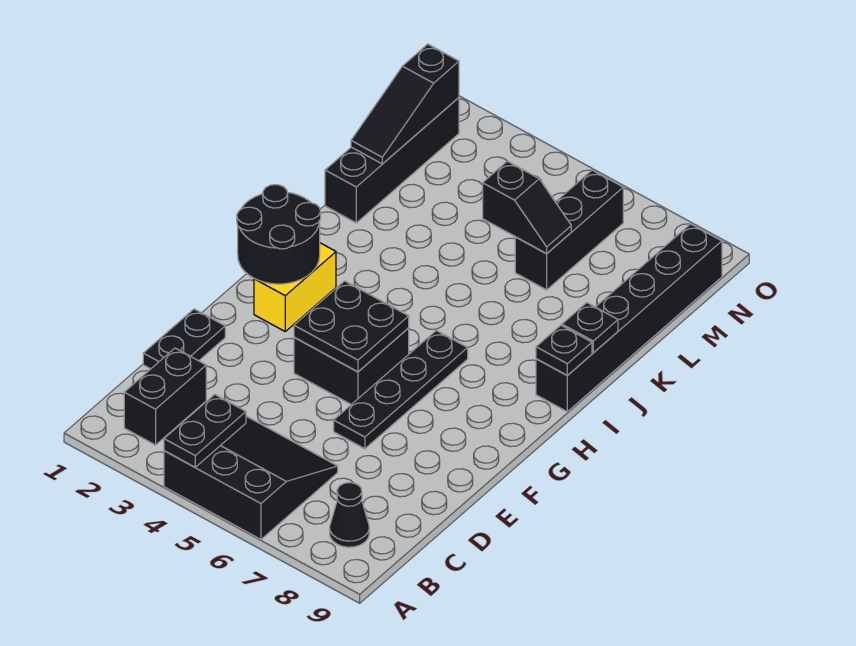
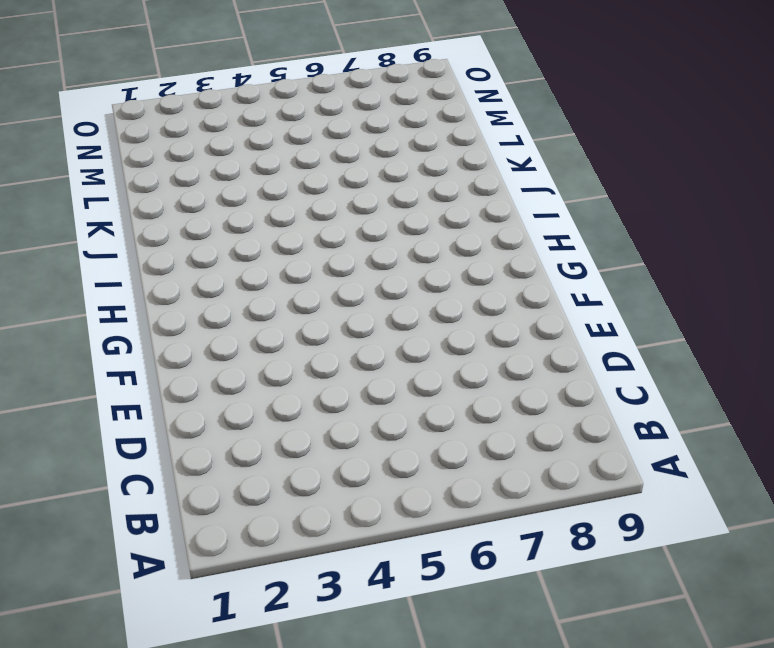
none -> black 3x3 slope [164,416,338,539]
none -> black 1x2 brick [124,348,206,445]
none -> black 1x1 cone [330,483,369,547]

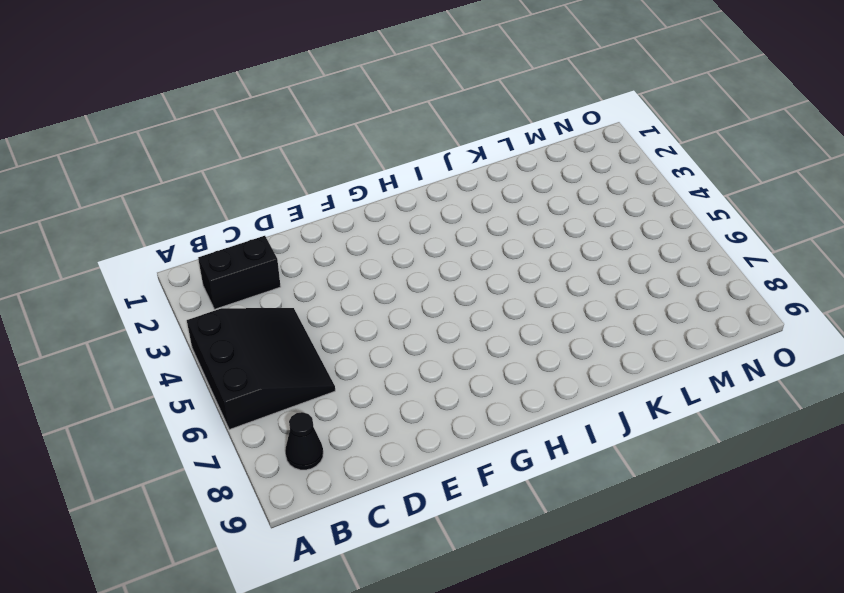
none -> black 1x2 plate [143,309,225,369]
none -> black 1x4 plate [334,331,468,449]
none -> black 2x2 brick [294,328,409,404]

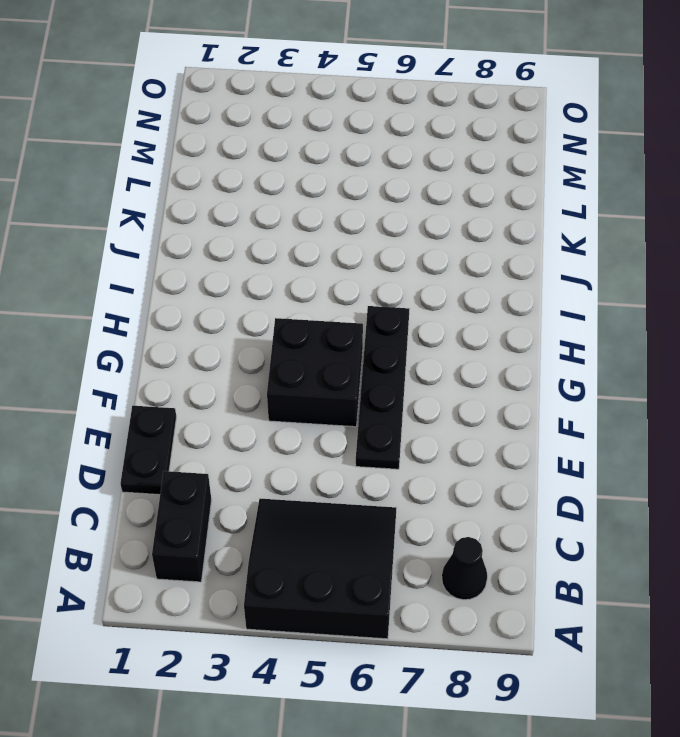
none -> yellow 1x2 brick [254,243,336,331]
none -> black 1x6 brick [536,224,722,412]
none -> black 1x4 brick [325,98,459,223]

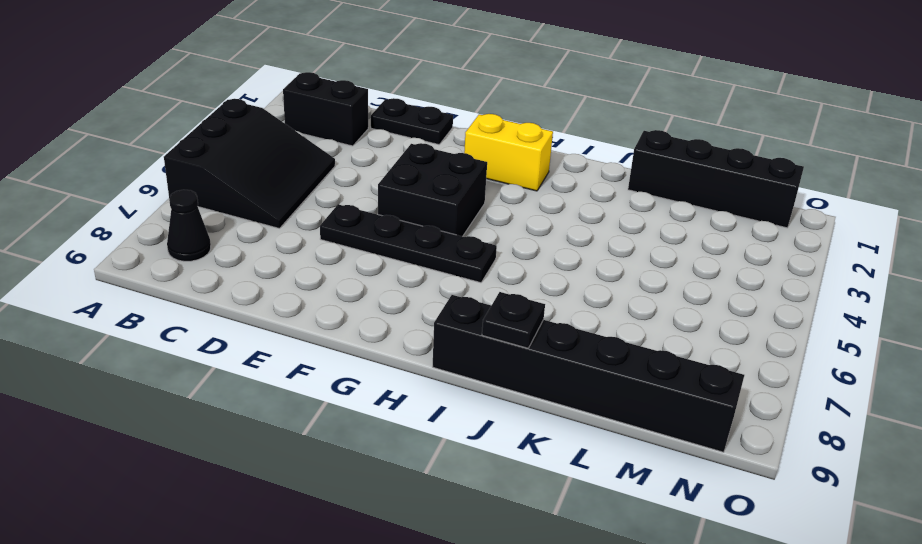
none -> black 1x3 brick [515,170,623,290]
none -> black 1x2 plate [164,395,246,467]
none -> black 2x2 plate [294,281,409,372]

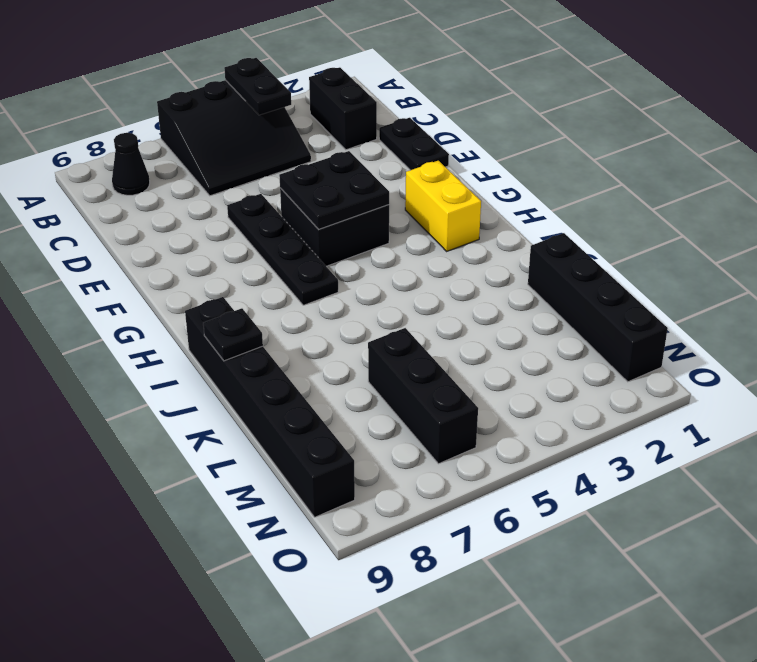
none -> black 2x2 round brick [237,185,321,284]
none -> black 1x1 plate [536,325,592,375]
none -> black 1x3 slope [351,44,459,164]

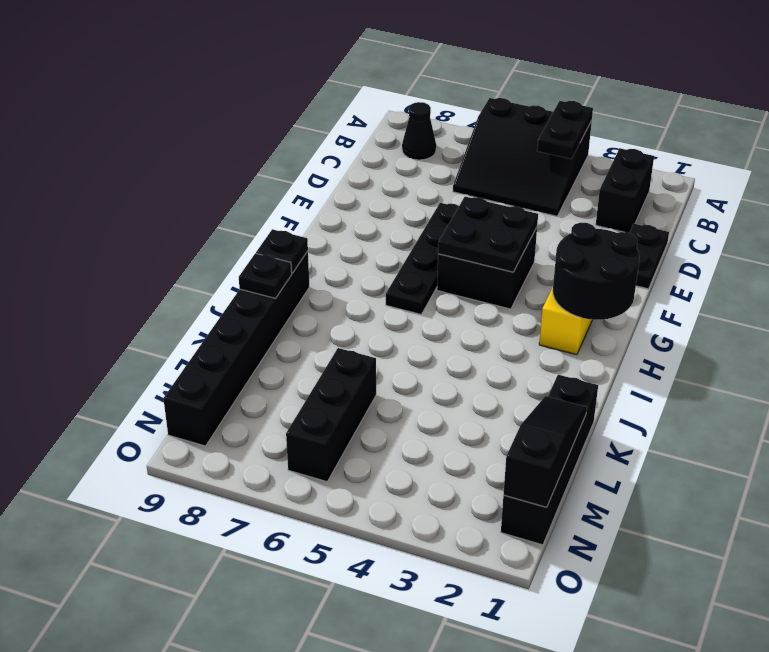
none -> black 1x2 slope [483,161,571,254]

